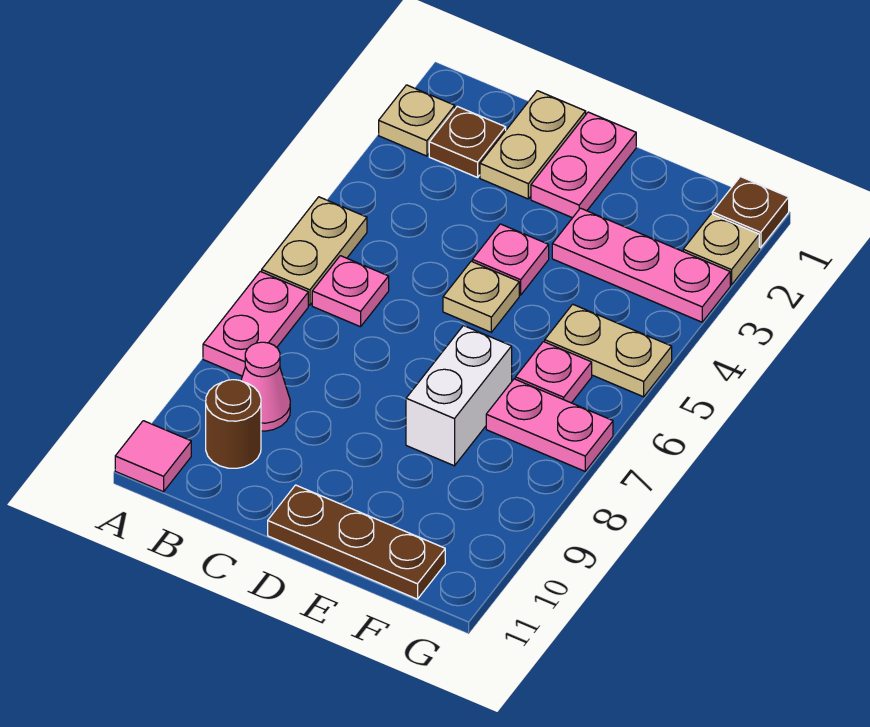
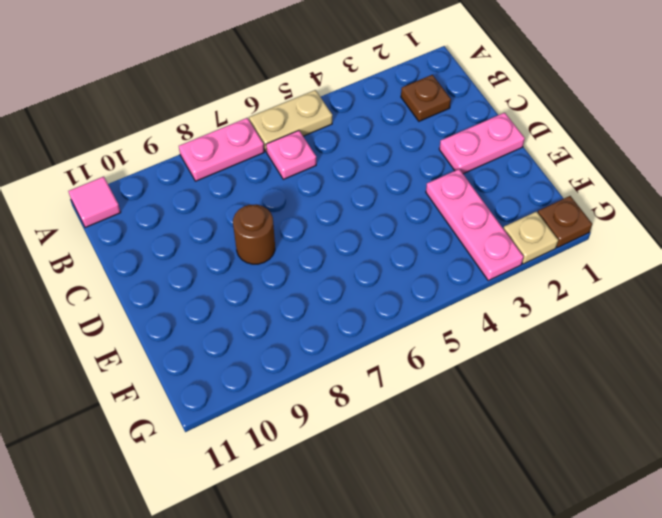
brown 1x1 round brick [233,204,275,264] -> brown 1x1 round brick moved to [206,380,261,468]
none -> tan 1x1 plate [379,85,455,156]
none -> pink 1x1 cone [241,342,290,431]
none -> tan 1x2 plate [480,91,586,199]

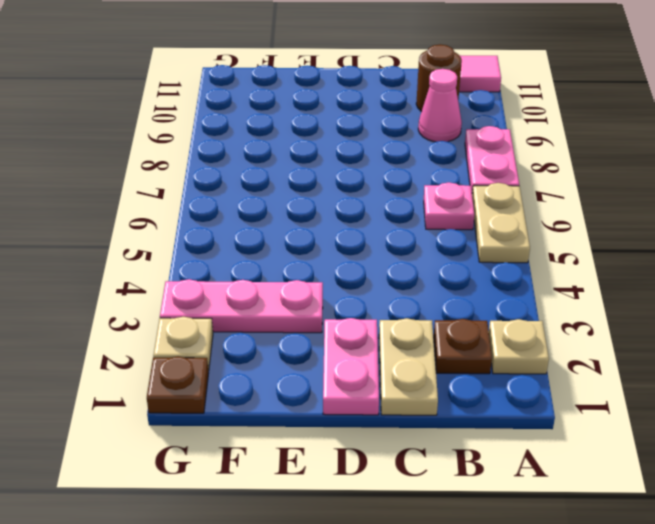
none -> pink 1x1 plate [472,224,549,295]
none -> tan 1x1 plate [443,261,519,332]
none -> brown 1x3 plate [268,485,445,599]

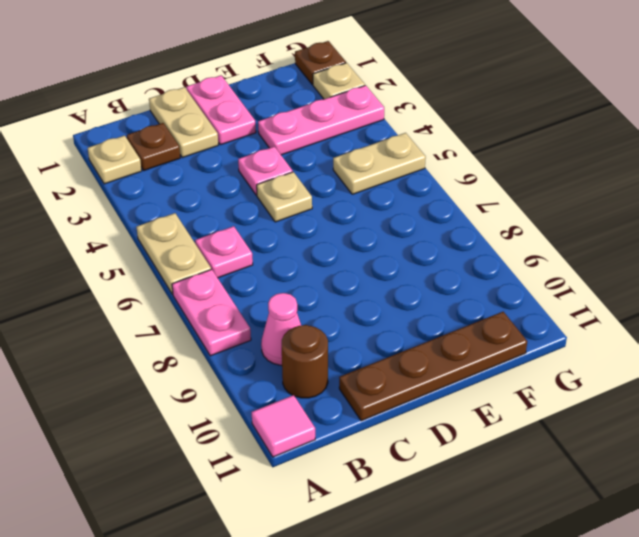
brown 1x4 plate [339,312,527,421] -> brown 1x3 plate [268,485,445,599]
none -> white 1x2 brick [406,326,512,466]
none -> pink 1x1 plate [515,342,592,403]
none -> pink 1x2 plate [486,379,613,471]

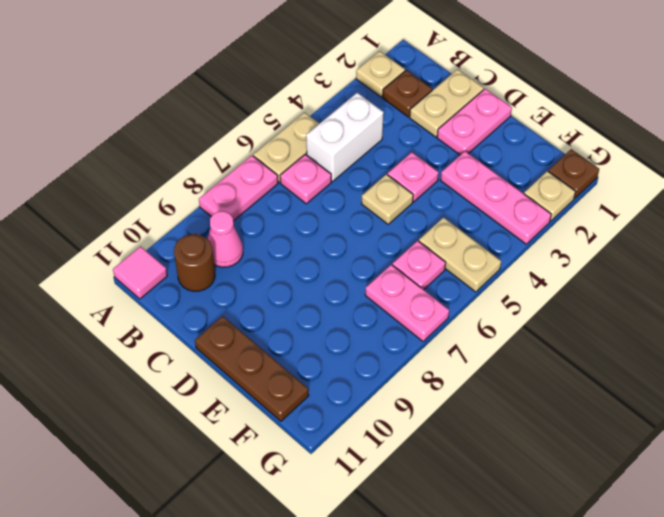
white 1x2 brick [306,93,384,181] -> white 1x2 brick moved to [406,326,512,466]

